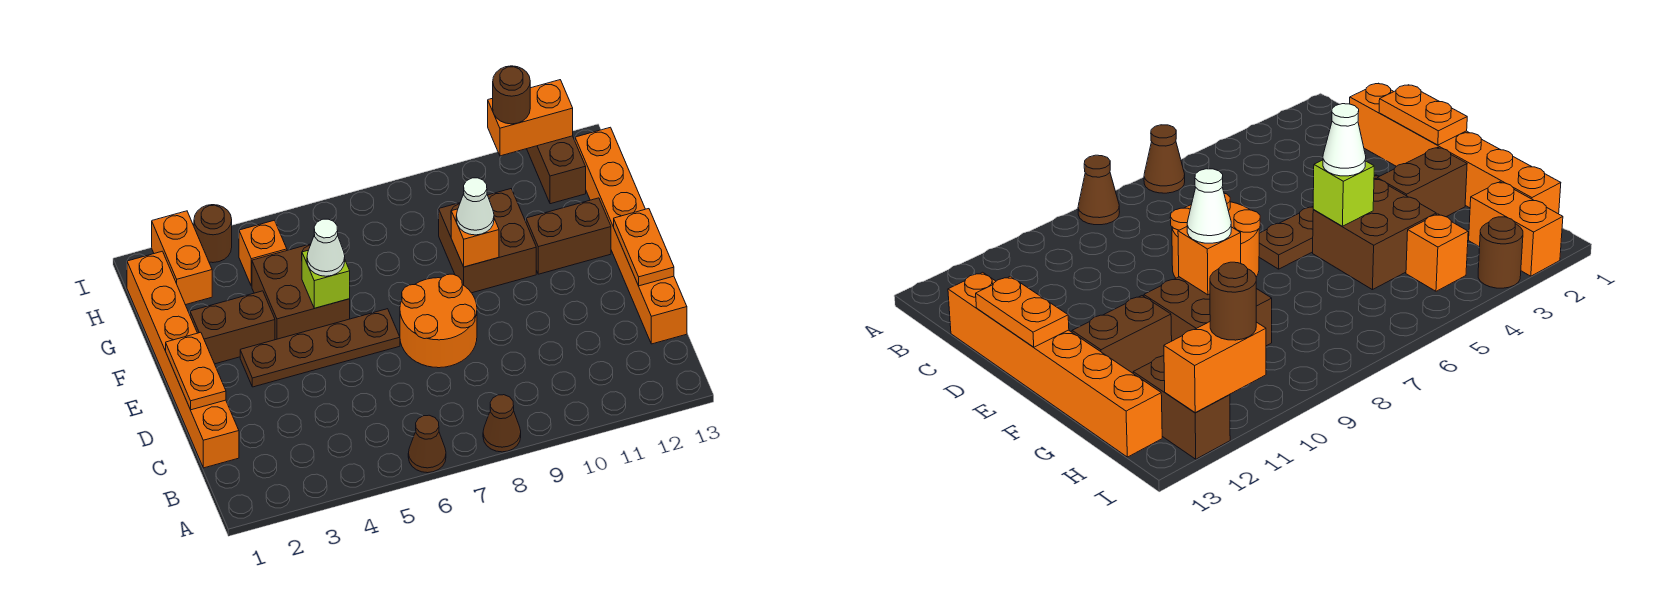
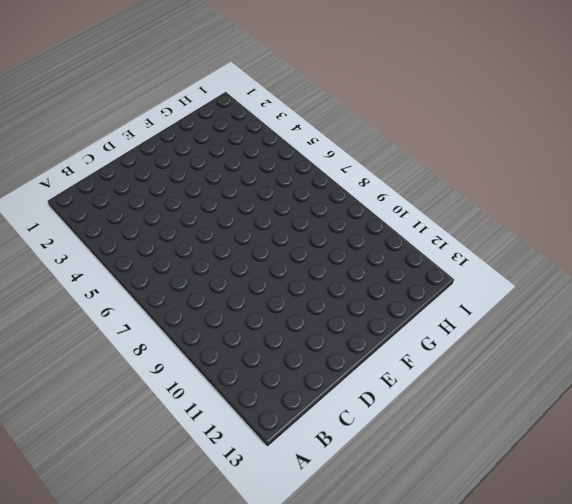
none -> brown 1x1 cone [408,415,446,473]
none -> brown 1x1 cone [483,395,521,452]
none -> orange 1x6 brick [127,251,239,468]

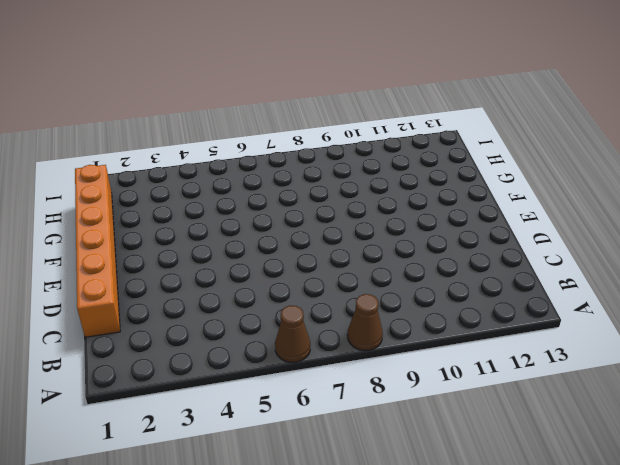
none -> orange 1x6 brick [575,127,687,344]
none -> orange 2x2 round brick [400,274,477,368]
none -> brown 1x4 plate [240,309,400,387]

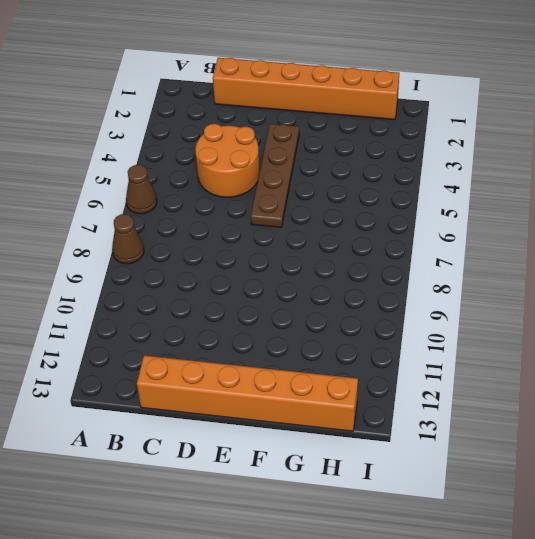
orange 2x2 round brick [195,124,260,197] -> orange 2x2 round brick moved to [400,274,477,368]
none -> brown 1x2 brick [190,291,275,364]
none -> brown 2x2 brick [252,244,350,340]
none -> brown 2x2 brick [439,189,536,293]

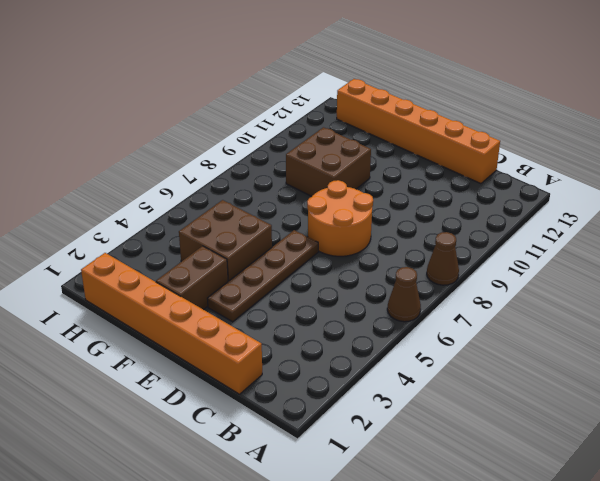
none -> brown 1x2 brick [526,198,611,274]
none -> orange 1x2 brick [152,211,212,305]
none -> orange 1x1 brick [239,220,287,286]

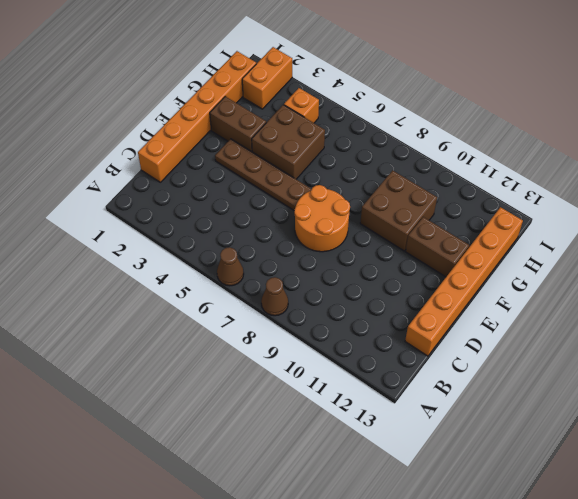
none -> brown 1x2 brick [527,136,586,204]
none -> brown 1x1 round brick [194,205,232,263]
none -> orange 1x2 plate [166,332,226,410]

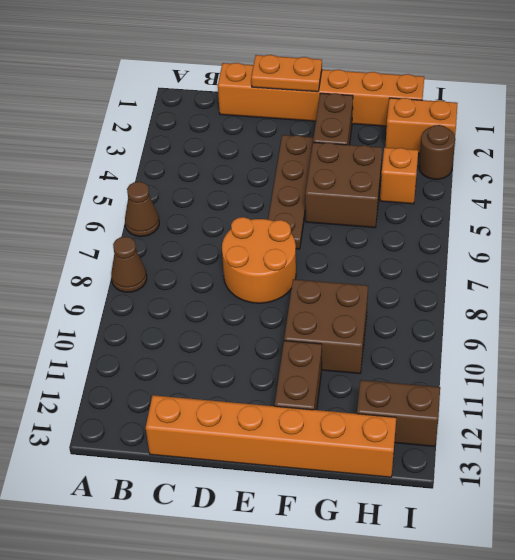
none -> orange 1x2 plate [614,209,674,286]
none -> lime 1x1 brick [302,251,350,308]
none -> orange 1x1 brick [451,209,499,267]

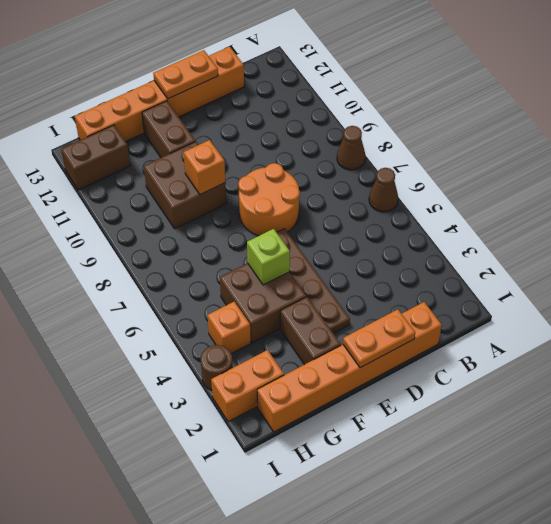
none -> orange 1x2 brick [488,80,573,156]
none -> white 1x1 cone [307,219,345,276]
none -> white 1x1 cone [456,178,494,235]

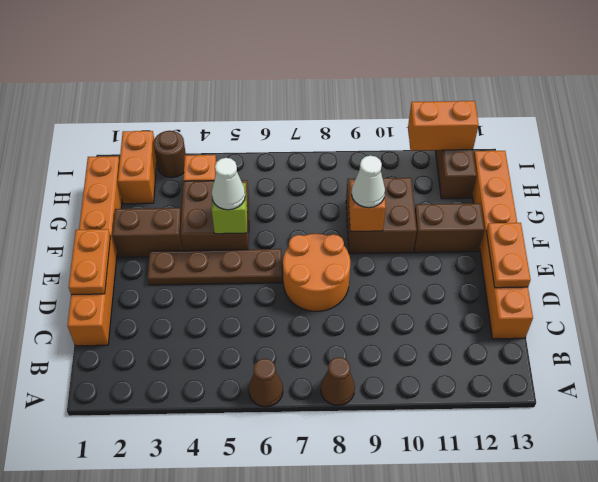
none -> brown 1x1 round brick [493,66,530,124]

